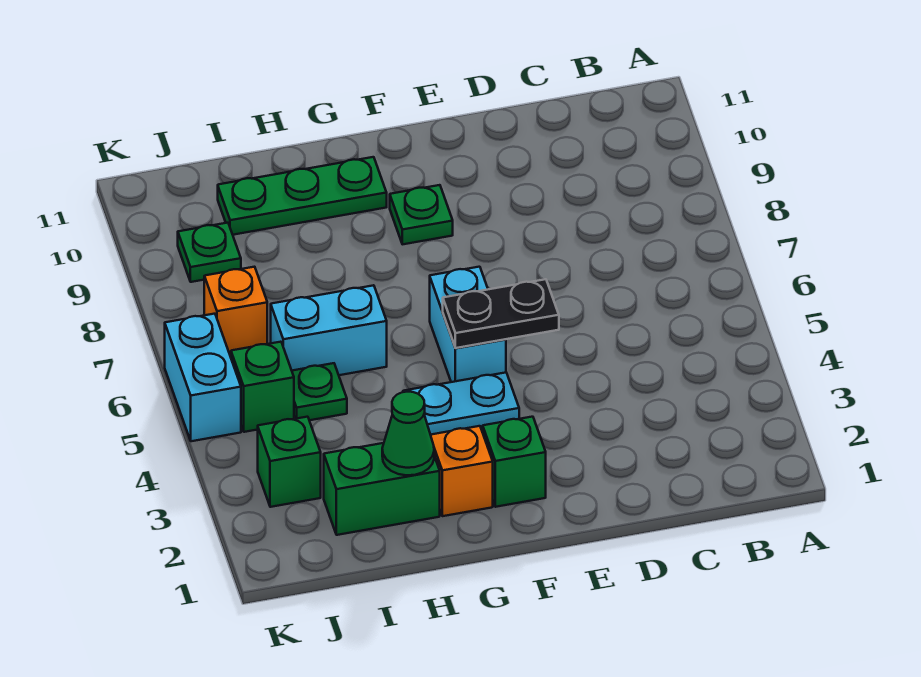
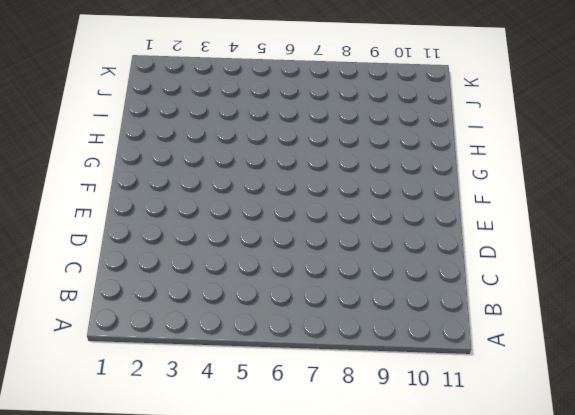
none -> green 1x1 brick [483,417,546,507]
none -> cyan 1x2 plate [403,373,519,435]
none -> cyan 1x2 brick [430,267,506,382]

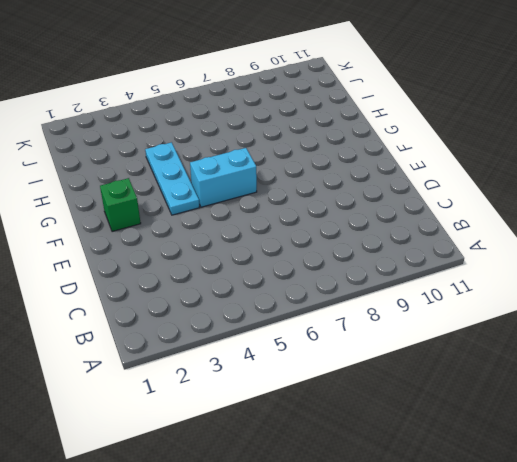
cyan 1x3 plate [145,142,200,215] -> cyan 1x2 plate [403,373,519,435]
none -> green 1x1 plate [390,185,453,244]
none -> orange 1x1 brick [431,426,493,516]
none -> green 1x3 plate [218,157,387,235]

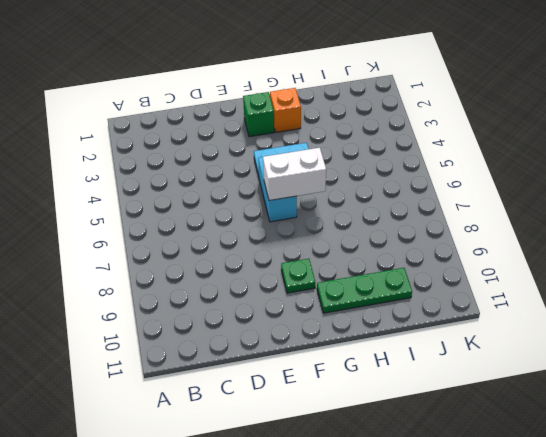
white 1x2 brick [263,148,326,201] -> none
none -> green 1x2 brick [324,443,440,535]
none -> cyan 1x2 brick [271,285,387,375]
none -> green 1x1 plate [292,363,347,420]

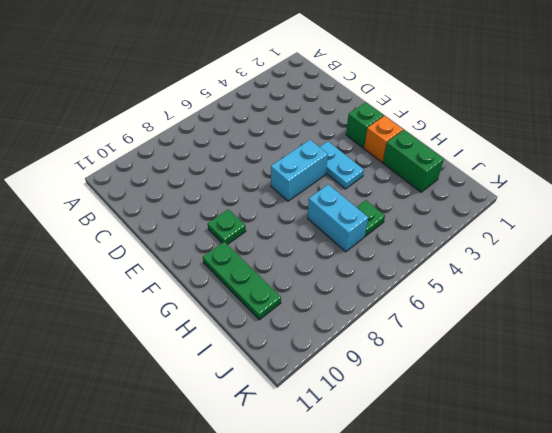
none -> green 1x1 brick [258,417,321,507]
none -> green 1x1 brick [231,342,294,432]
none -> orange 1x1 brick [204,267,267,355]

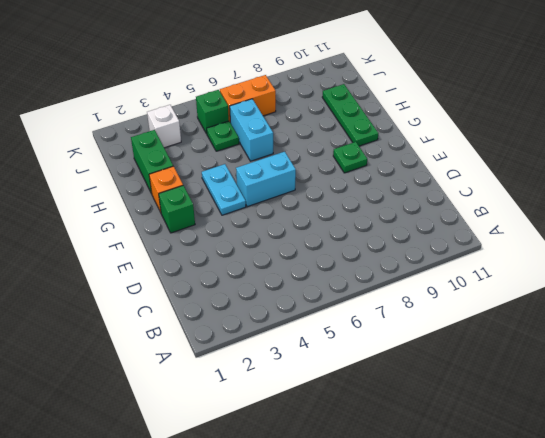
white 1x1 brick [147,105,181,148] -> green 1x1 brick [258,417,321,507]
orange 1x2 brick [220,75,276,121] -> orange 1x1 brick [204,267,267,355]
none -> green 1x1 plate [178,223,241,282]
none -> cyan 1x2 brick [165,314,241,441]
none -> black 1x2 plate [443,279,559,348]

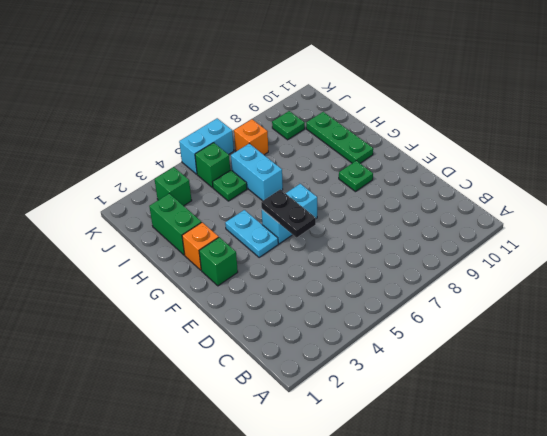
none -> green 1x1 cone [382,392,434,475]

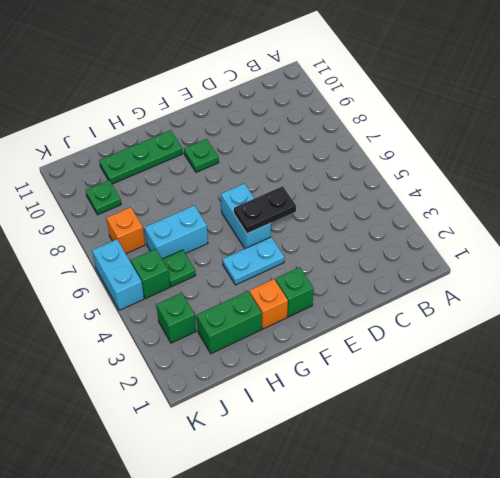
none -> green 1x1 cone [382,392,434,475]

